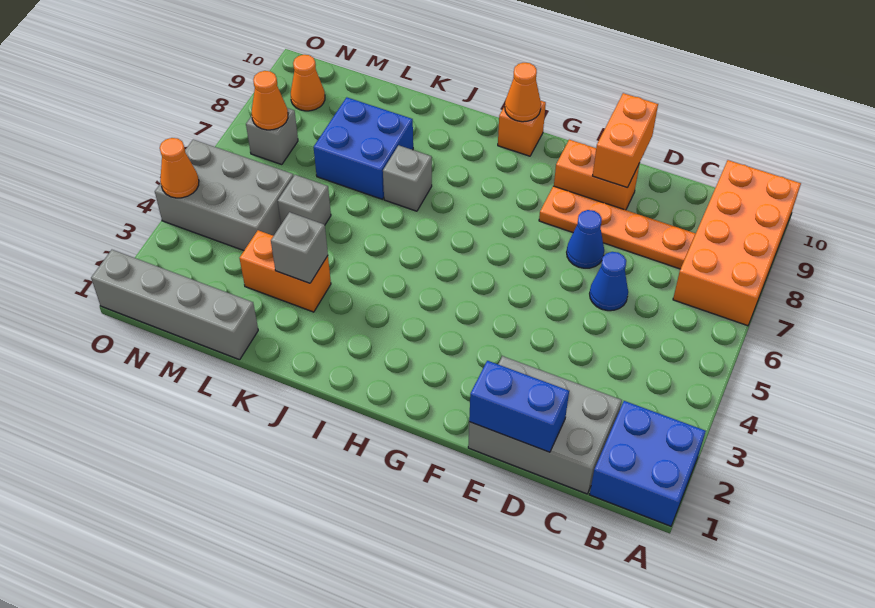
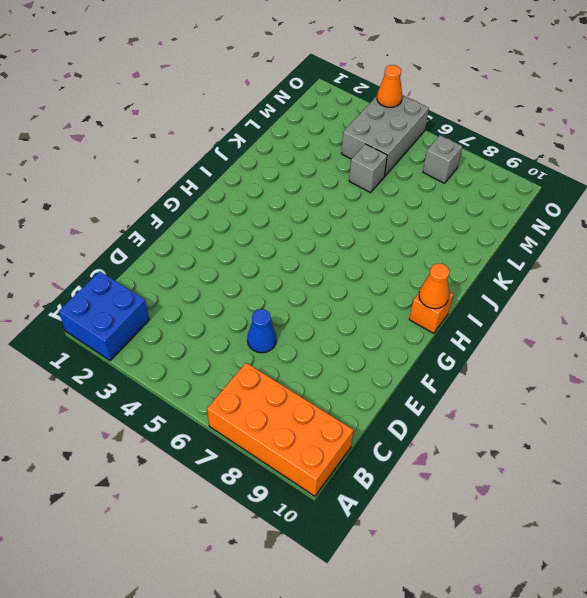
none -> grey 2x3 brick [468,356,622,494]
none -> orange 1x4 plate [539,186,696,269]
none -> blue 1x1 cone [567,210,604,268]

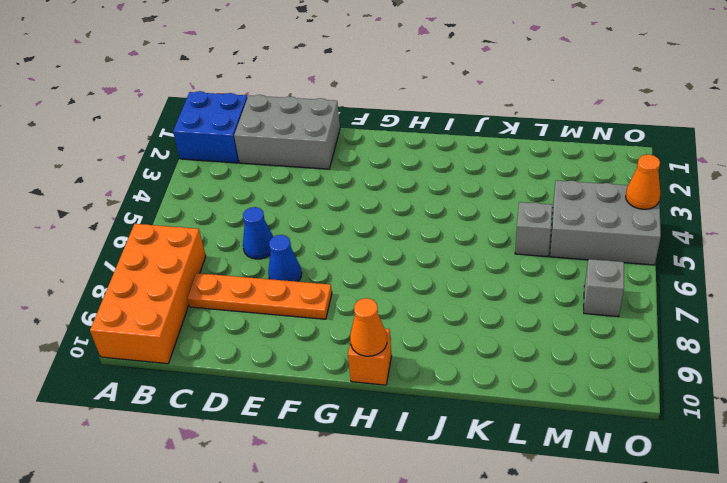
none -> orange 1x2 brick [554,140,640,210]
none -> grey 1x1 brick [383,145,432,211]
none -> orange 1x2 brick [240,230,331,312]

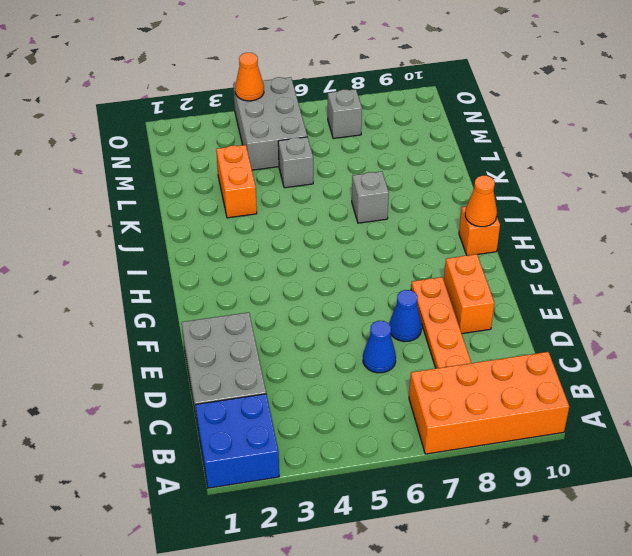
none -> blue 2x2 brick [314,97,413,199]
none -> grey 1x4 brick [91,250,258,360]
none -> orange 1x1 cone [291,55,325,111]

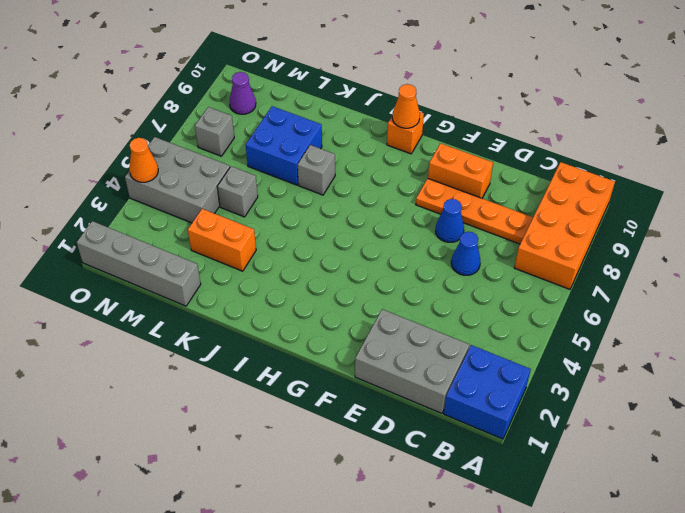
purple 1x1 cone [230,72,256,114] -> orange 1x1 cone [291,55,325,111]
none -> blue 1x2 brick [469,361,569,452]
none -> orange 1x2 brick [593,93,658,188]
none -> grey 1x1 brick [271,212,328,283]

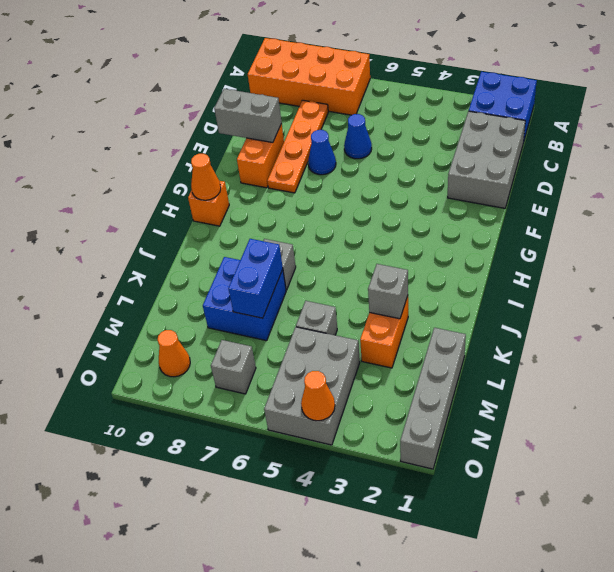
grey 1x2 brick [214,89,282,143] -> orange 1x2 brick [593,93,658,188]
blue 1x2 brick [228,239,283,318] -> blue 1x2 brick moved to [469,361,569,452]
none -> orange 1x1 cone [252,71,288,130]

